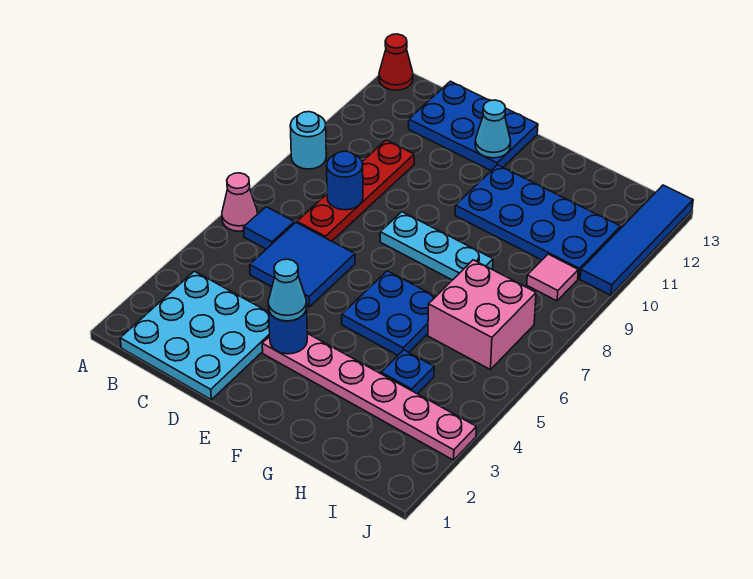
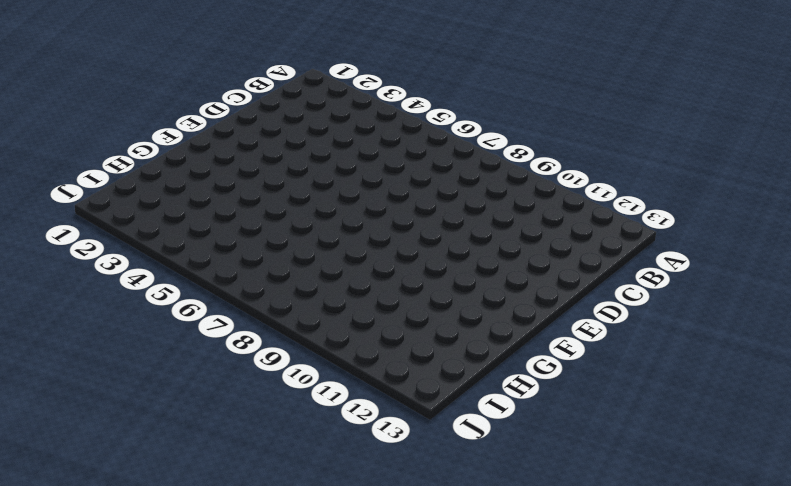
none -> pink 1x1 cone [222,173,258,231]
none -> cyan 1x1 round brick [290,112,326,169]
none -> red 1x1 cone [379,34,413,90]

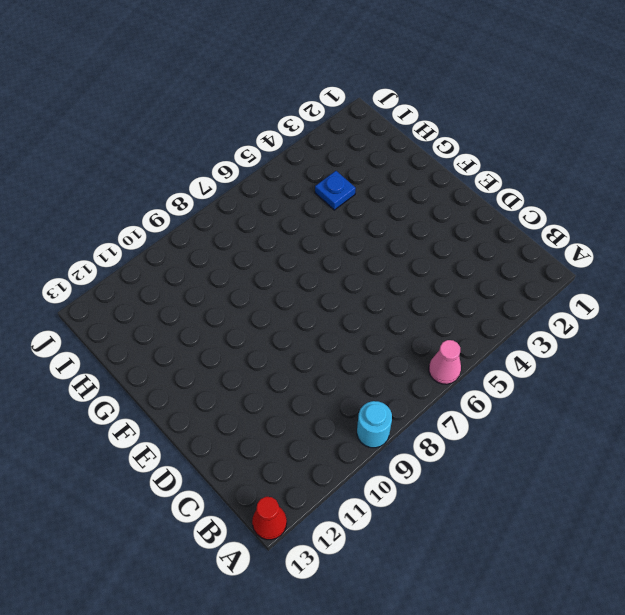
none -> cyan 3x3 plate [120,271,270,400]
none -> blue 1x1 tile [244,207,294,249]
none -> blue 2x2 tile [250,223,355,307]

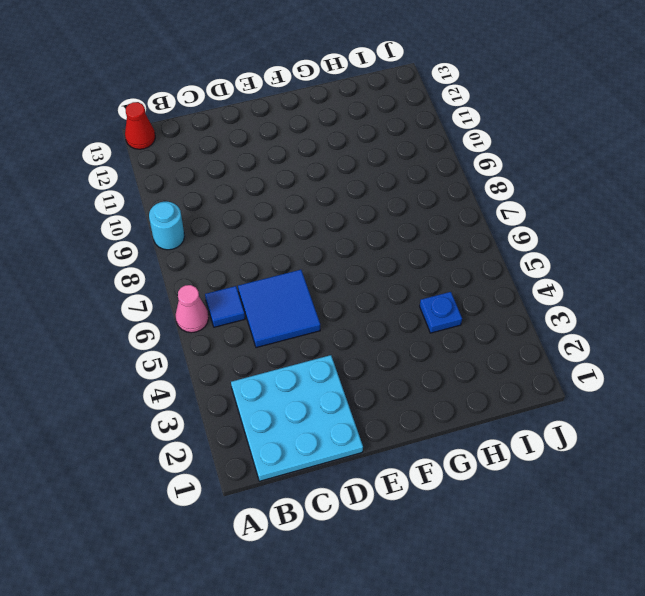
none -> red 1x4 plate [297,140,414,241]
none -> blue 2x3 plate [409,81,538,171]
none -> pink 1x6 plate [262,333,476,460]

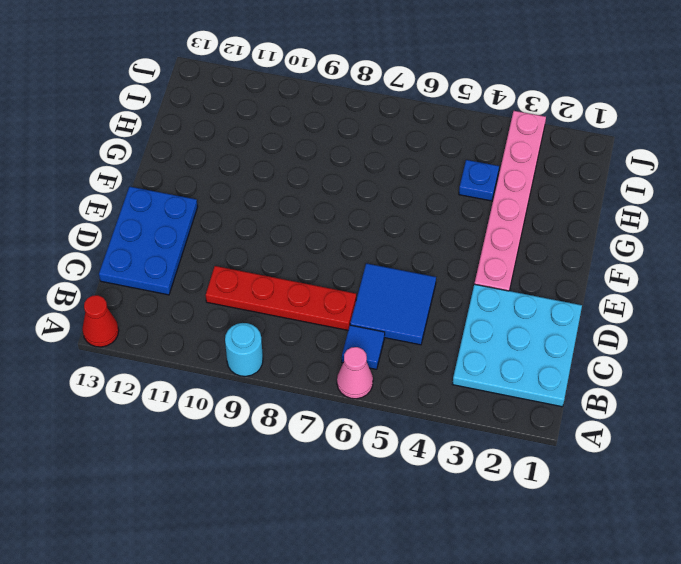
none -> cyan 1x3 plate [380,212,493,280]
none -> blue 2x2 plate [342,271,436,355]
none -> blue 2x4 plate [455,165,621,279]

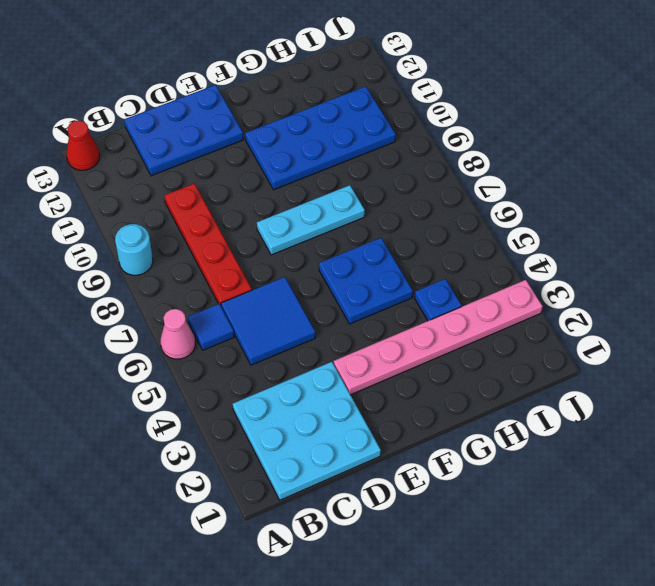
none -> pink 2x2 brick [428,260,536,370]
none -> pink 1x1 tile [527,254,578,301]
none -> blue 1x4 tile [580,185,693,295]

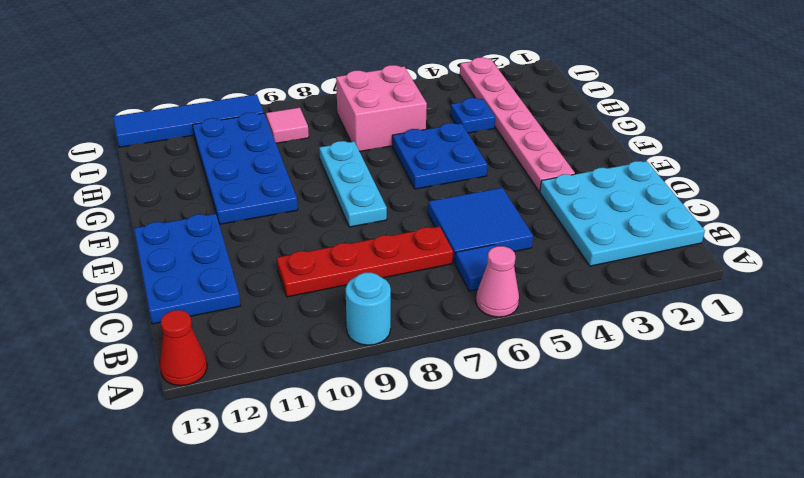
none -> blue 1x1 round brick [327,151,363,210]
none -> blue 1x1 round brick [269,309,307,354]
none -> cyan 1x1 cone [475,100,511,158]

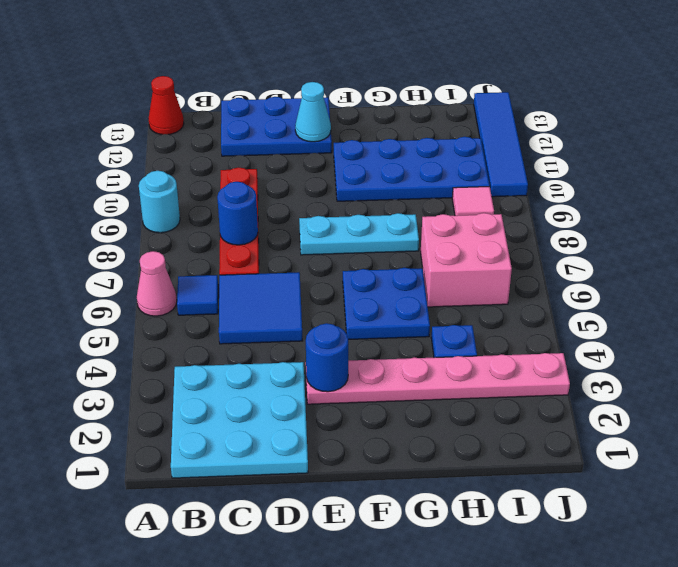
none -> cyan 1x1 cone [268,259,307,321]

